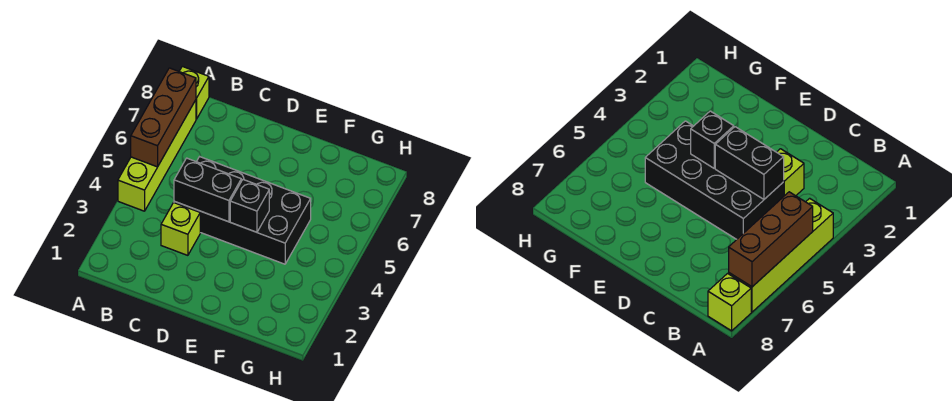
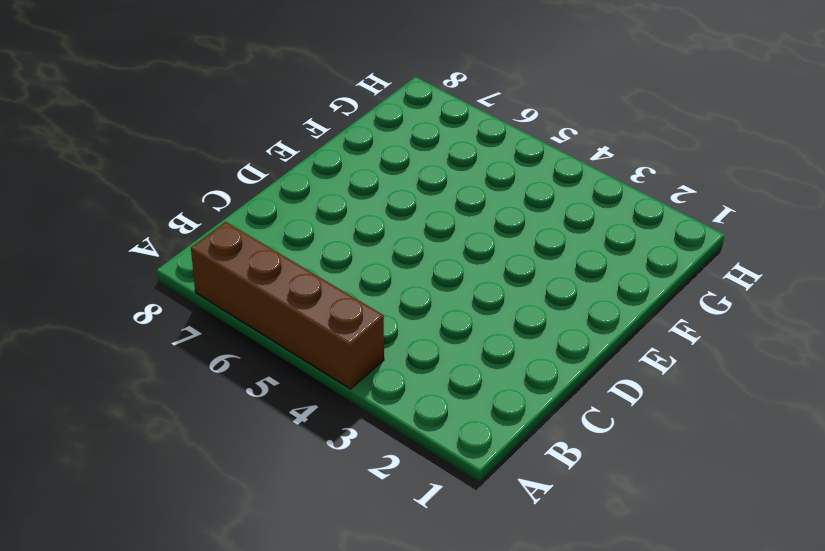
brown 1x4 brick [191,222,384,389] -> lime 1x4 brick [118,100,196,211]
none -> lime 1x1 brick [179,66,209,119]
none -> lime 1x1 brick [161,203,200,255]

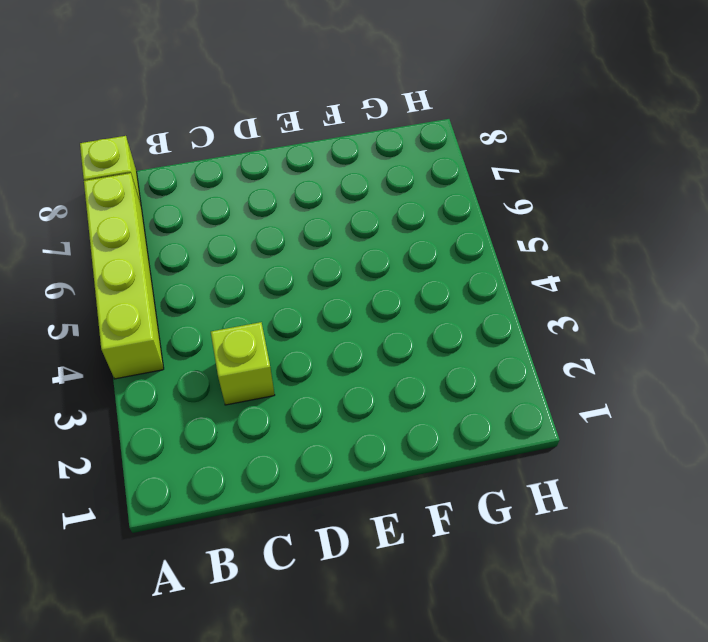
none -> black 2x4 brick [174,157,311,264]
none -> brown 1x3 brick [131,68,196,167]

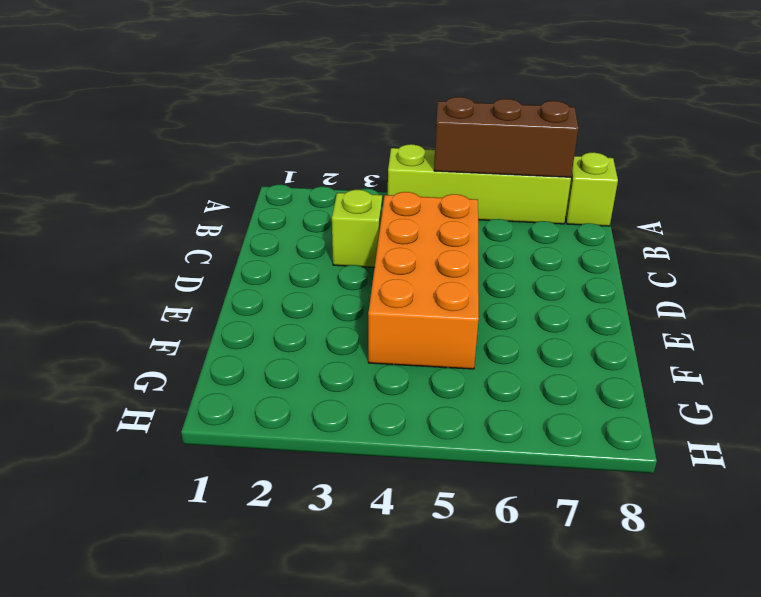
orange 2x4 brick [368,192,479,369] -> black 2x4 brick [174,157,311,264]
none -> black 1x2 brick [174,158,241,222]
none -> black 1x1 brick [230,180,269,232]

